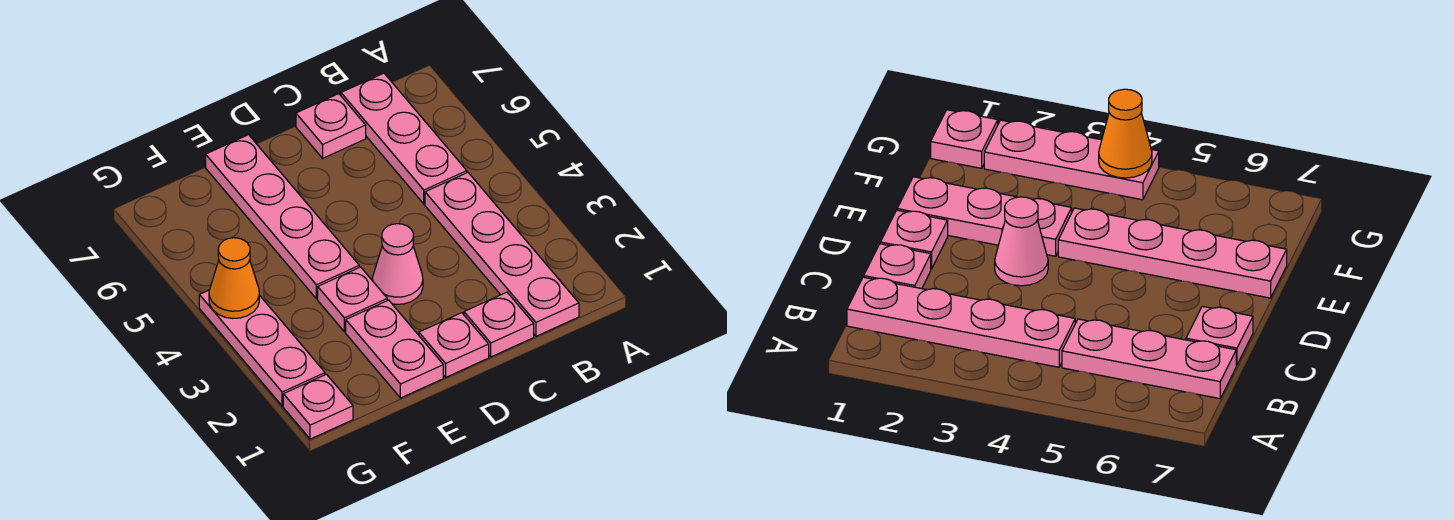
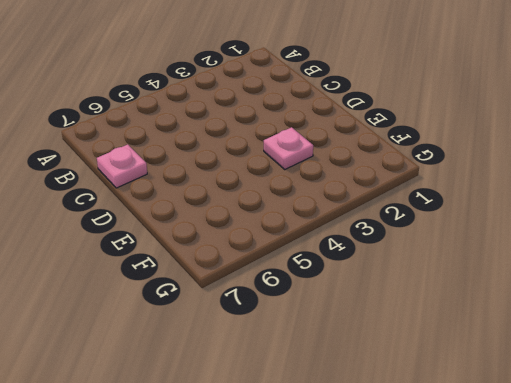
none -> pink 1x4 plate [425,173,579,336]
none -> pink 1x3 plate [341,73,467,204]
none -> pink 1x1 plate [464,292,534,357]

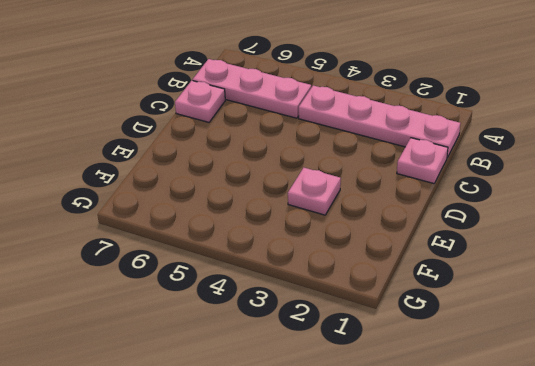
none -> pink 1x1 plate [419,313,489,377]
none -> pink 1x1 cone [372,224,423,304]
none -> pink 1x2 plate [346,300,443,398]

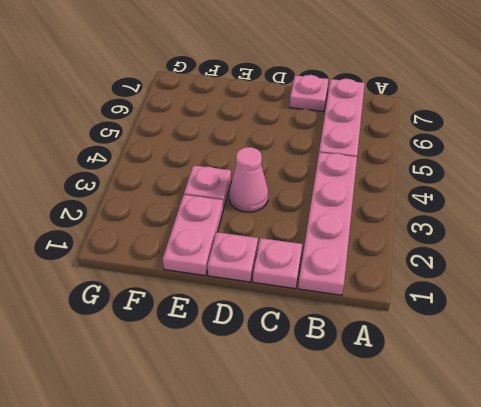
none -> pink 1x4 plate [206,135,359,299]
none -> pink 1x1 plate [283,374,353,439]
none -> pink 1x3 plate [199,290,325,406]

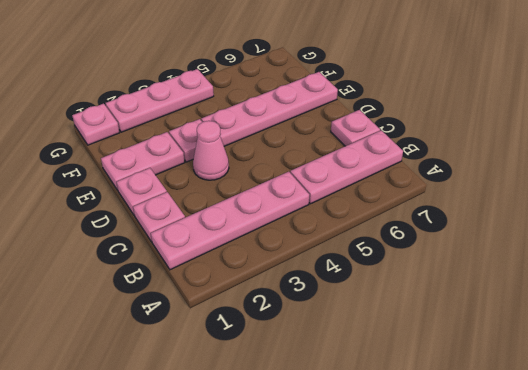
none -> orange 1x1 cone [209,238,259,318]

